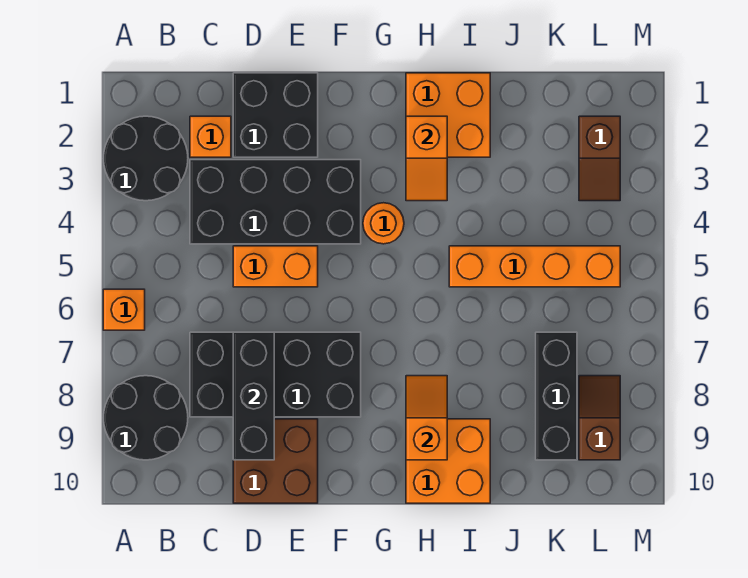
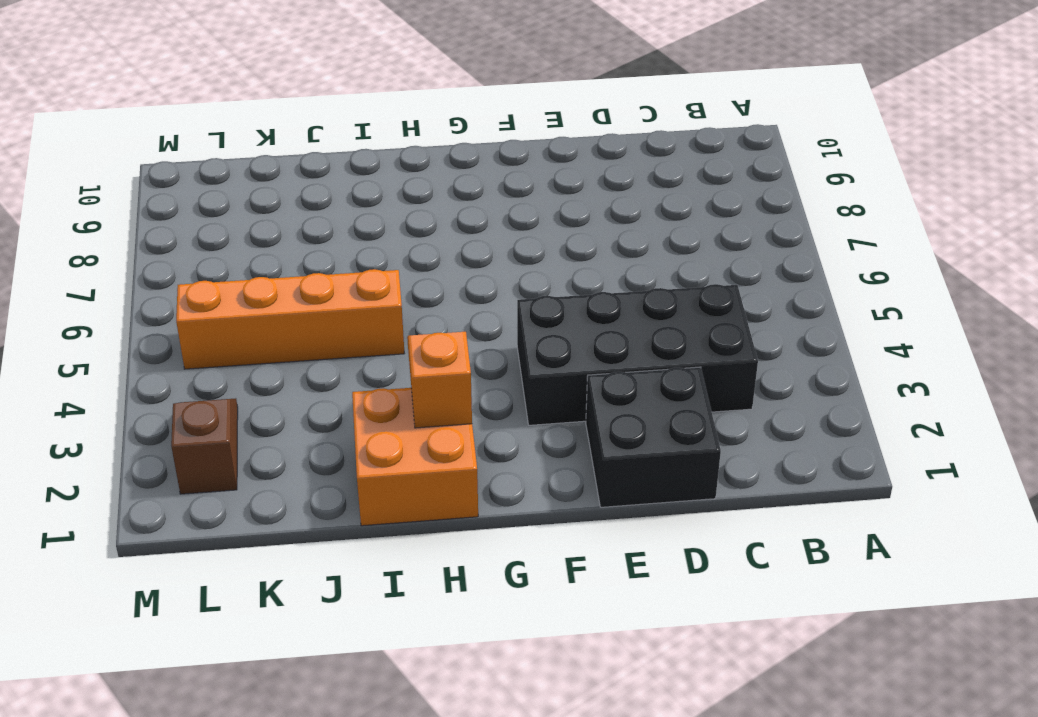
none -> black 2x2 round brick [104,116,188,201]
none -> orange 1x1 brick [103,289,145,330]
none -> black 2x2 round brick [104,376,188,460]

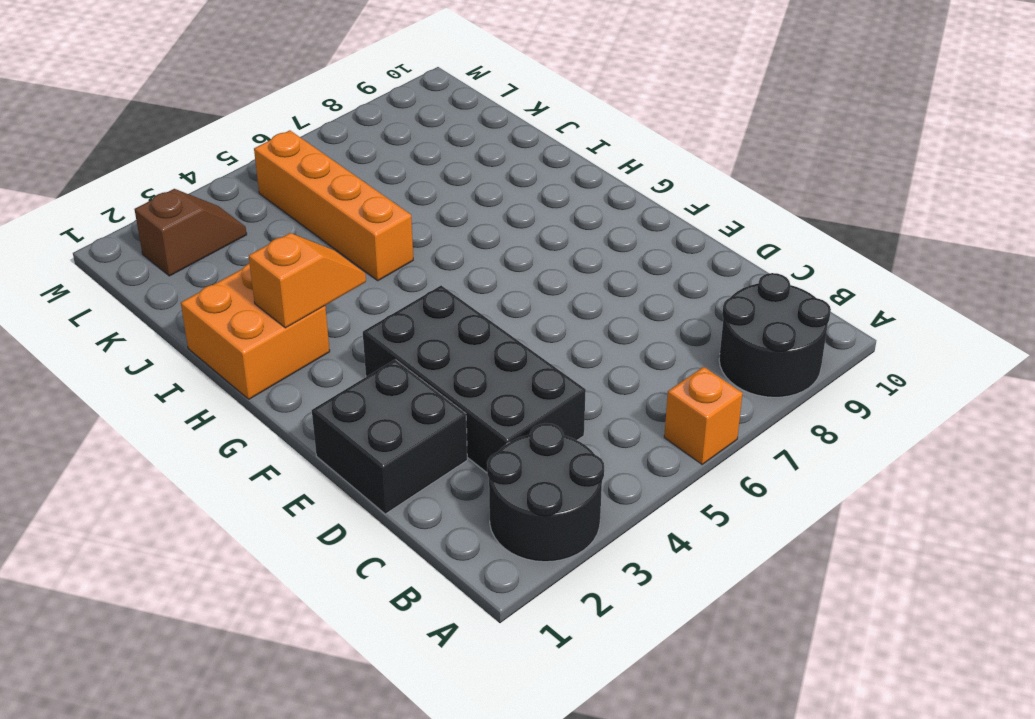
none -> orange 1x1 brick [190,116,231,157]
none -> black 2x4 brick [190,332,361,417]
none -> orange 1x2 brick [233,246,318,287]

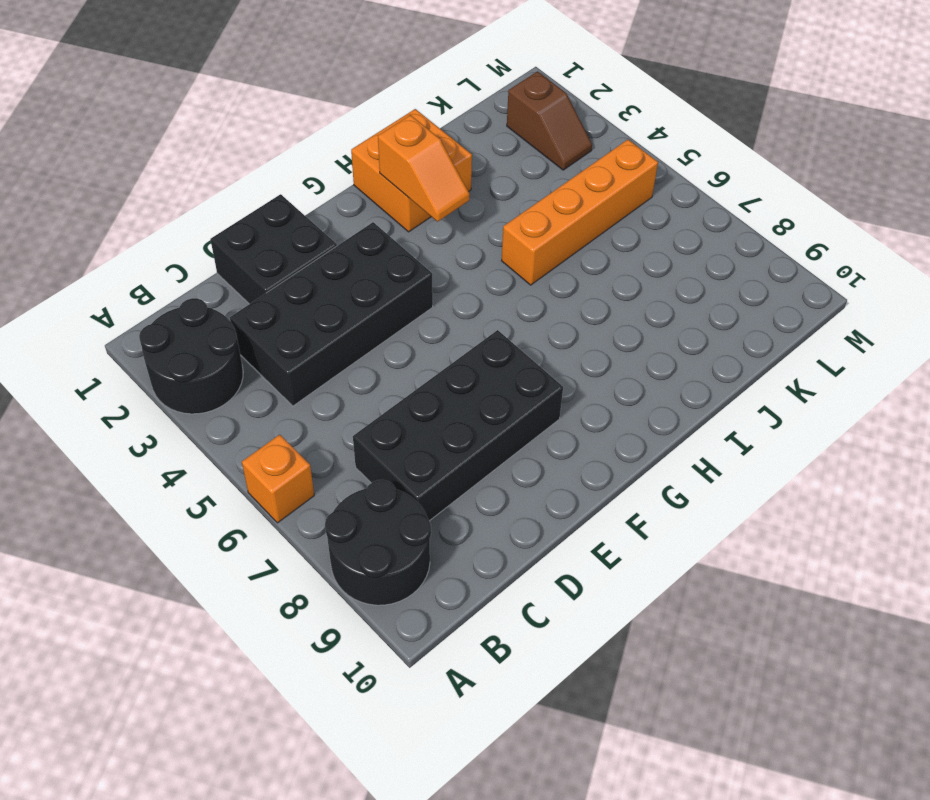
none -> orange 1x1 brick [190,116,231,157]
none -> orange 1x2 brick [233,246,318,287]
none -> brown 2x2 brick [233,419,318,503]

